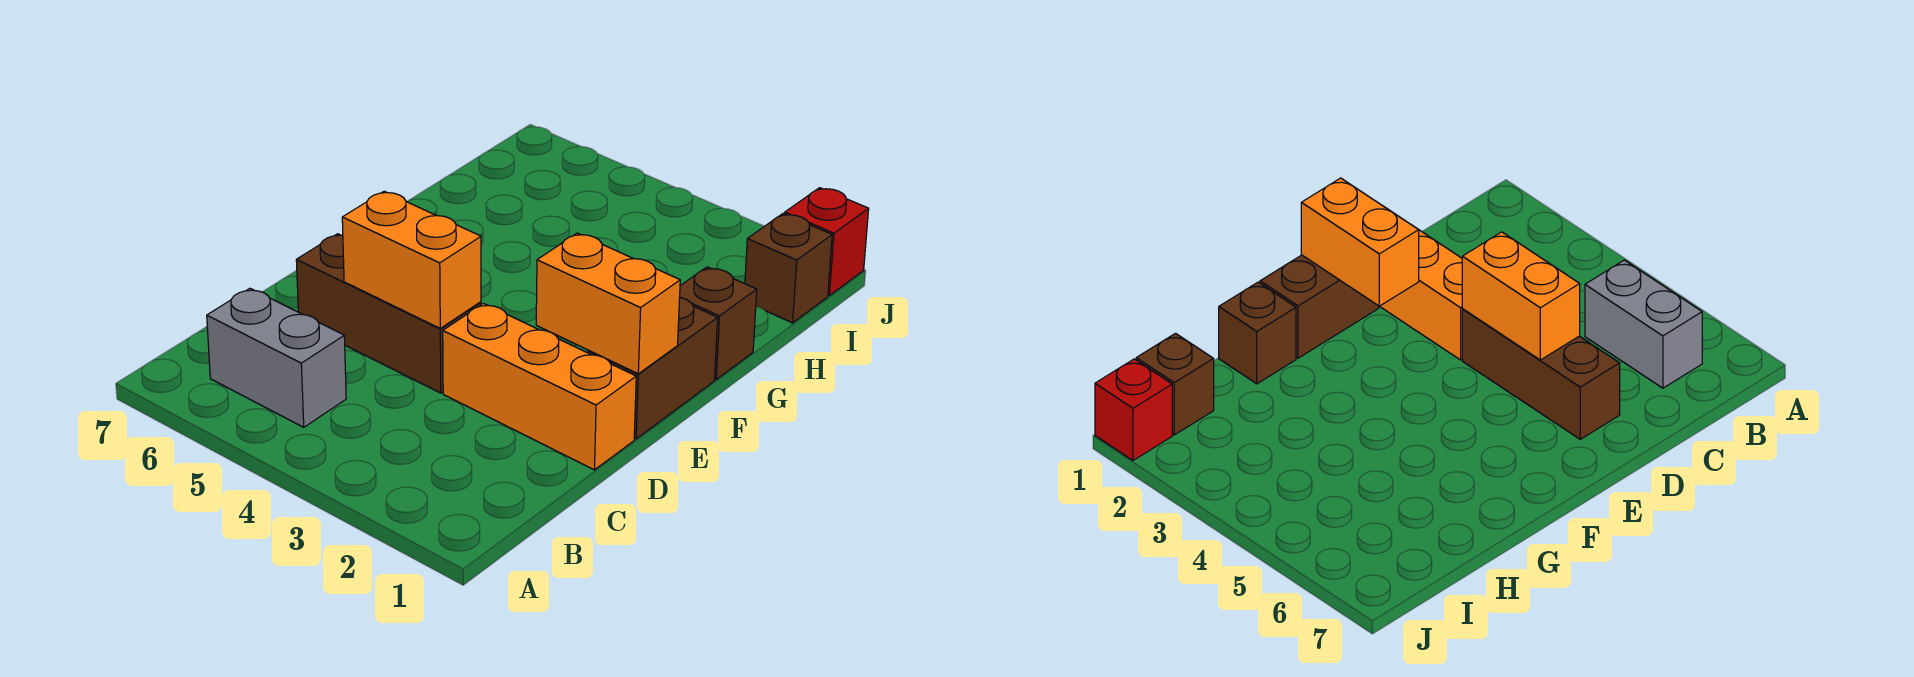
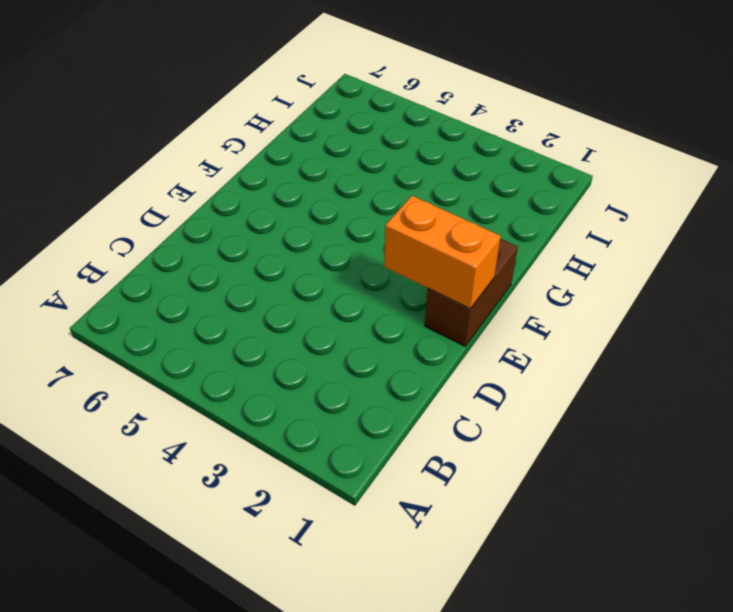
none -> grey 1x2 brick [207,288,346,427]
none -> orange 1x3 brick [443,303,636,470]

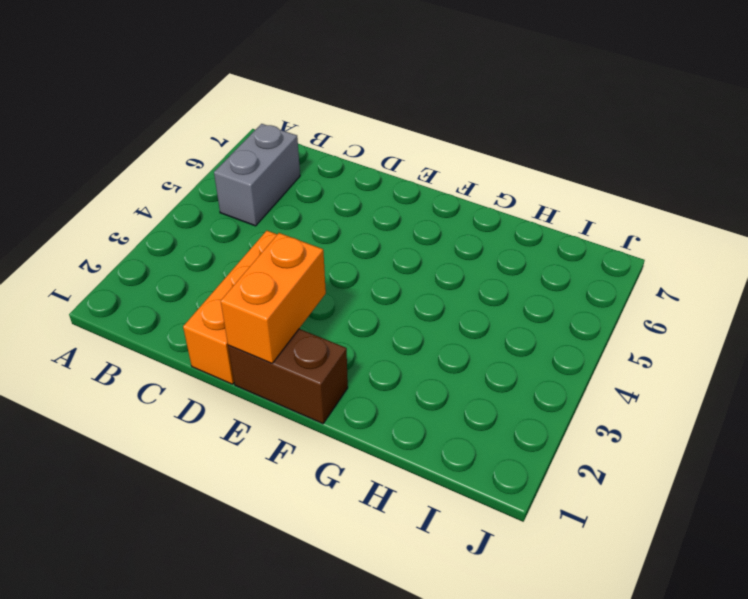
none -> brown 1x3 brick [296,234,481,393]
none -> brown 1x1 brick [680,267,757,379]

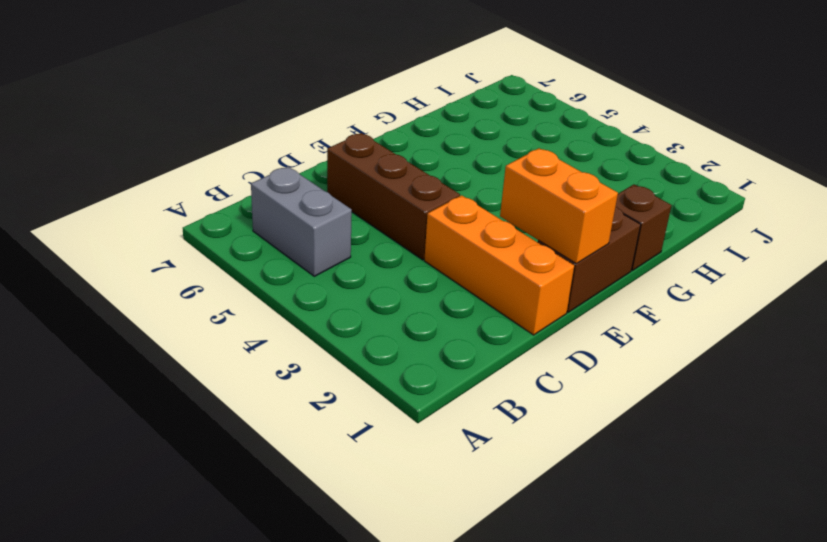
none -> brown 1x1 brick [745,214,832,323]
none -> red 1x1 brick [785,188,869,295]

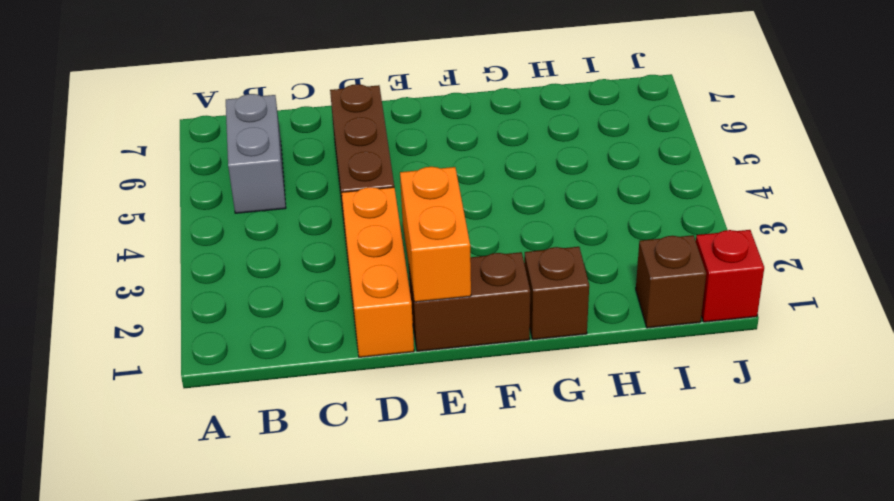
none -> orange 1x2 brick [342,191,481,328]

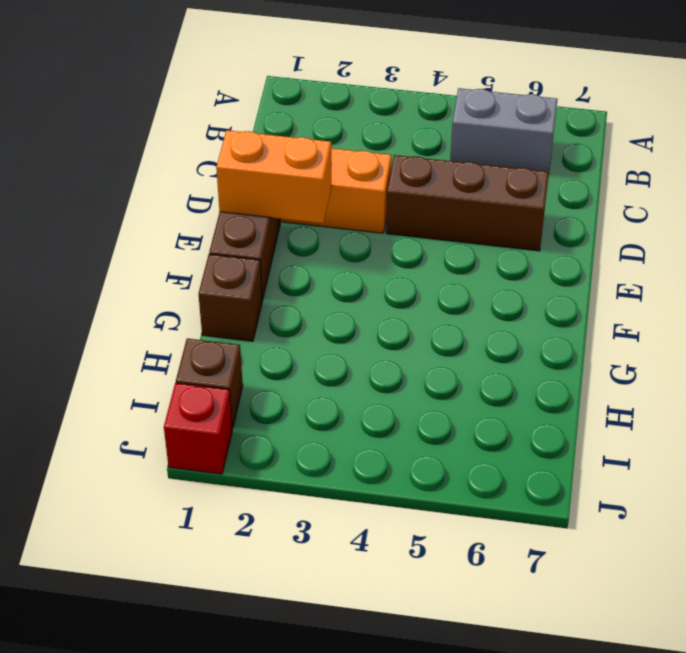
none -> orange 1x2 brick [342,191,481,328]

